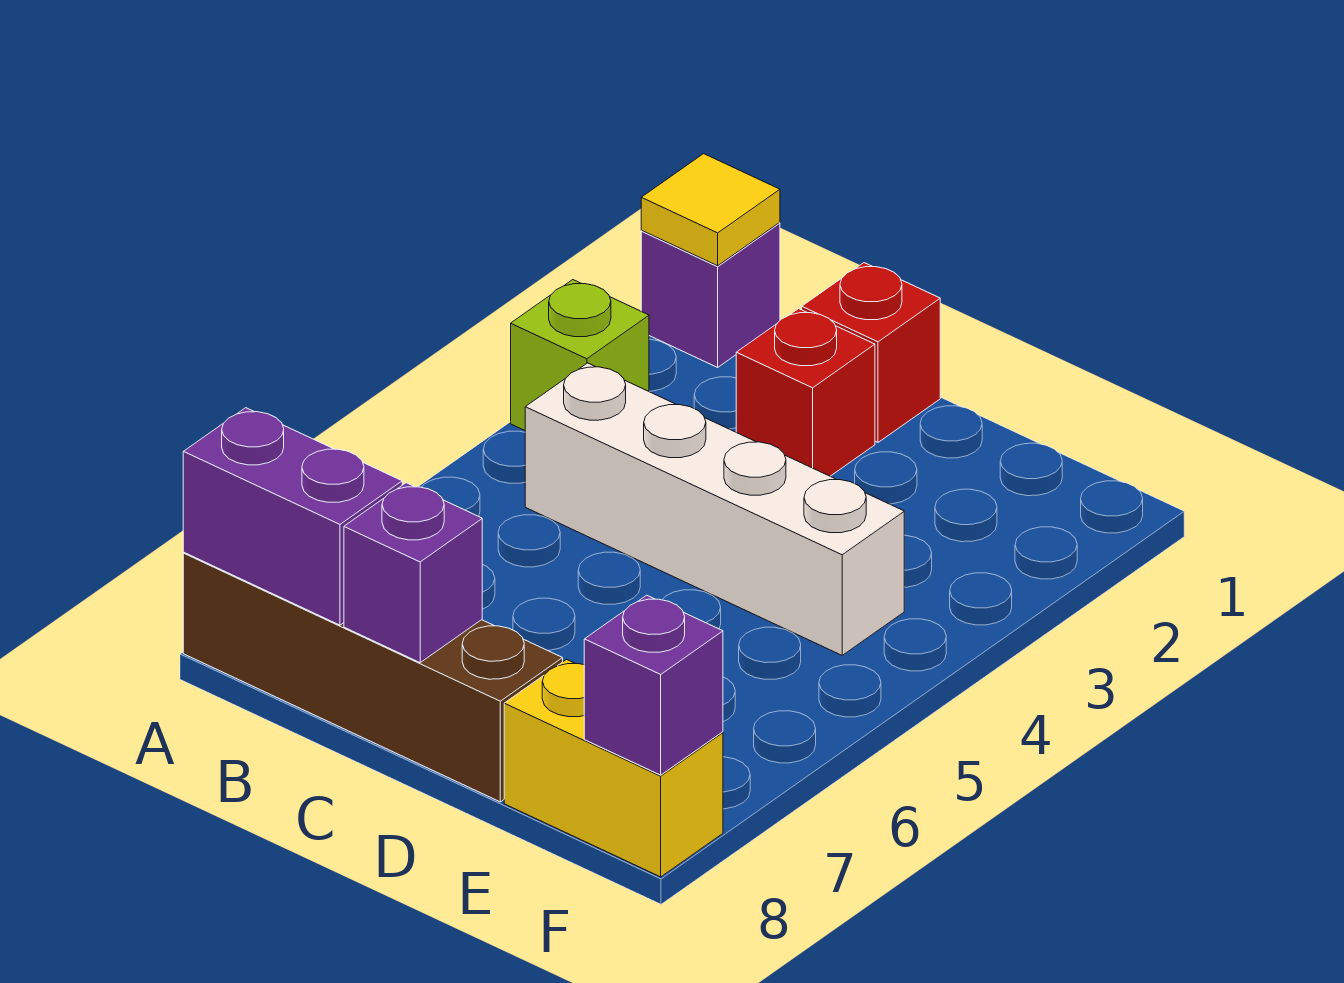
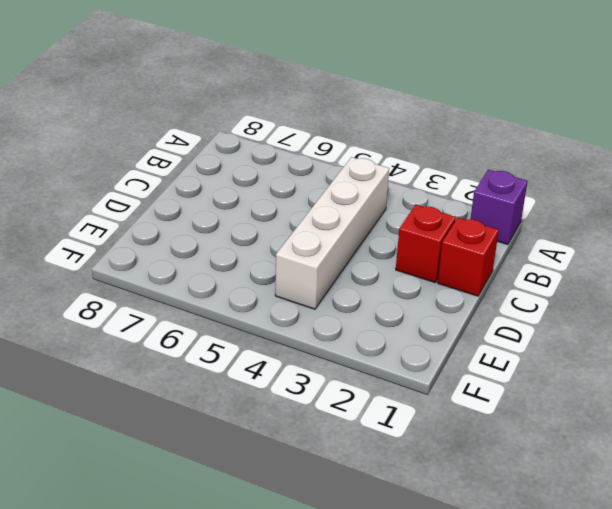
none -> lime 1x1 brick [511,280,649,430]
none -> brown 1x4 brick [183,553,563,802]

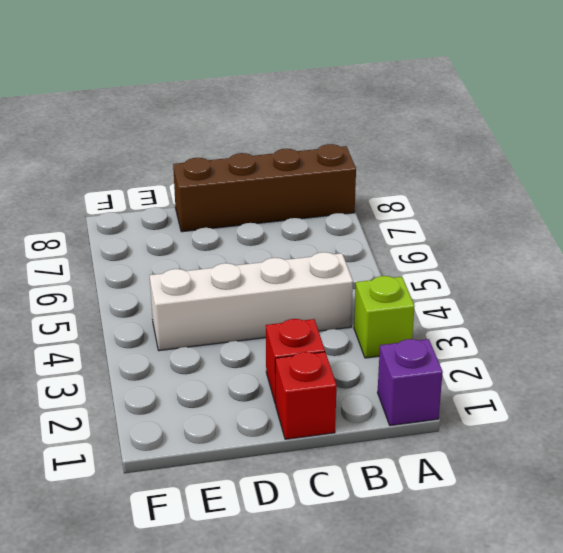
none -> yellow 1x2 brick [504,660,723,877]
none -> yellow 1x1 tile [641,154,780,266]

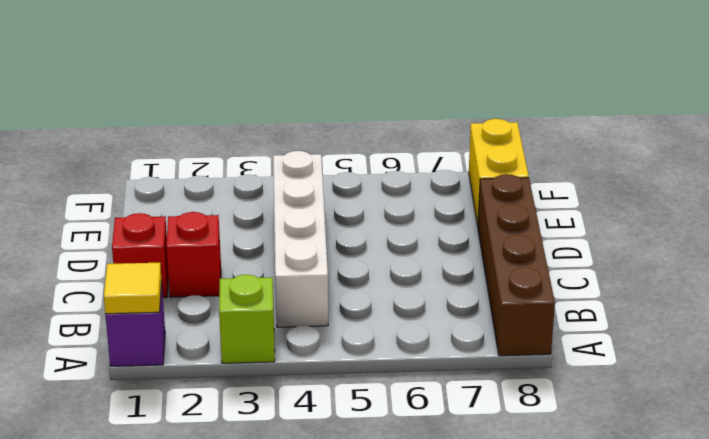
none -> purple 1x2 brick [183,408,402,625]
none -> purple 1x1 brick [344,483,482,663]

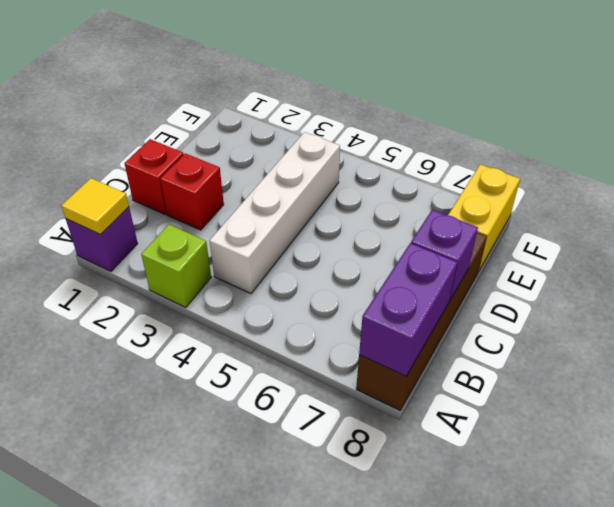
none -> purple 1x1 brick [584,595,723,775]

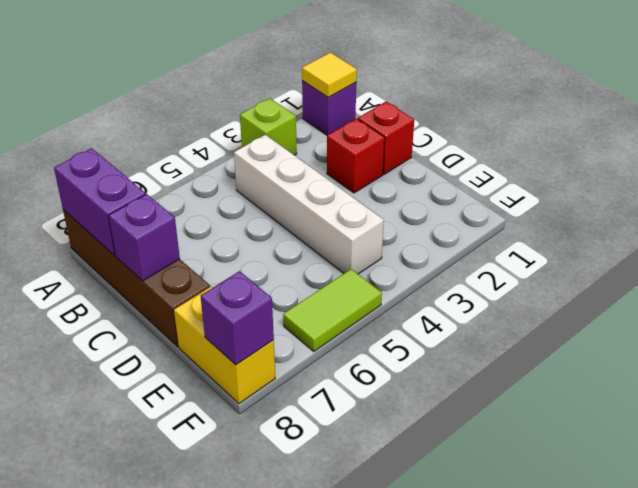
lime 1x2 tile [283,269,382,352] -> none

